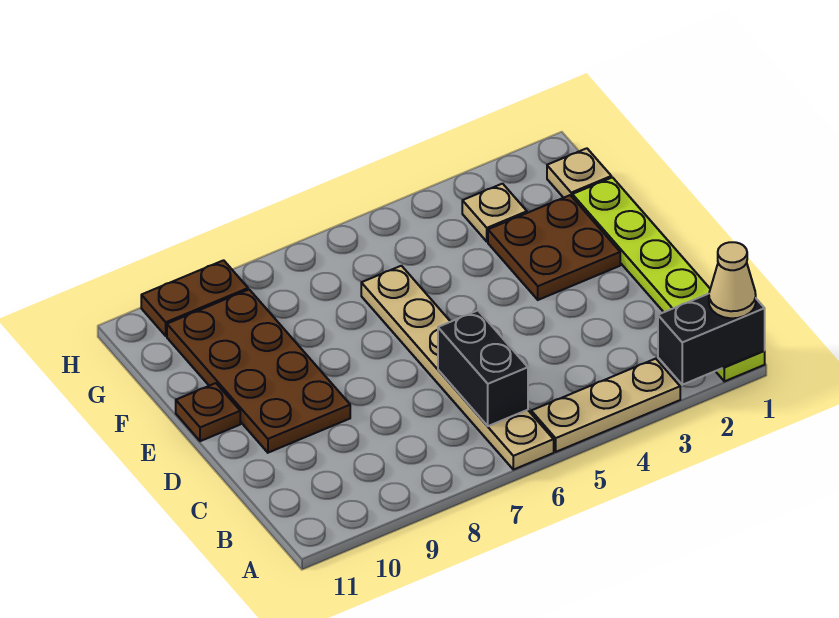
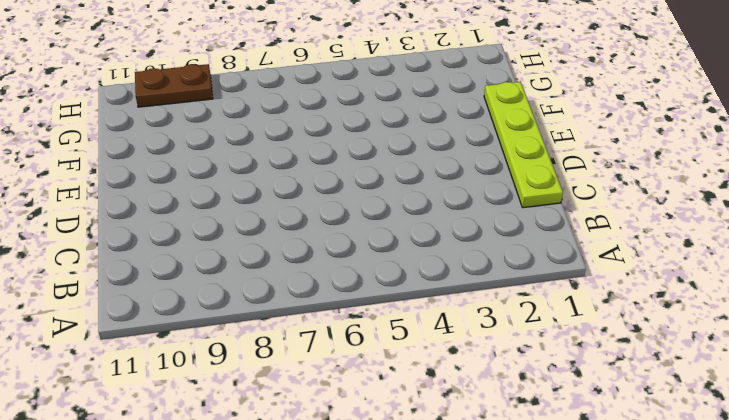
lime 1x4 plate [484,82,563,208] -> lime 1x6 plate [572,178,765,381]
none -> tan 1x3 plate [531,359,680,452]
none -> tan 1x6 plate [361,266,554,470]
none -> brown 2x4 plate [167,290,350,453]

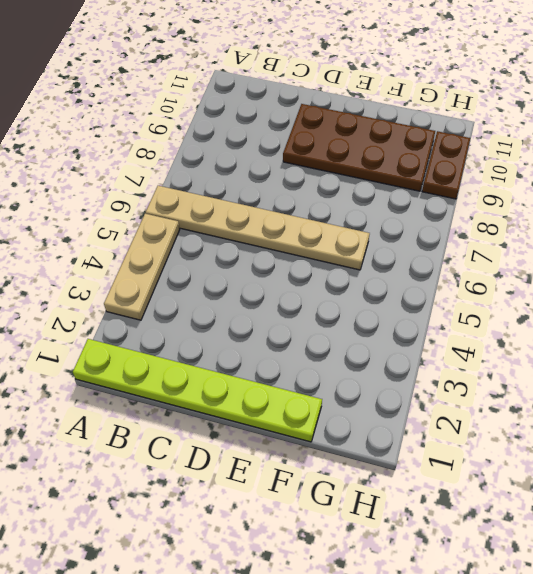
none -> brown 2x2 plate [488,195,620,300]
none -> brown 1x1 plate [176,383,240,441]
none -> tan 1x1 plate [547,148,611,198]

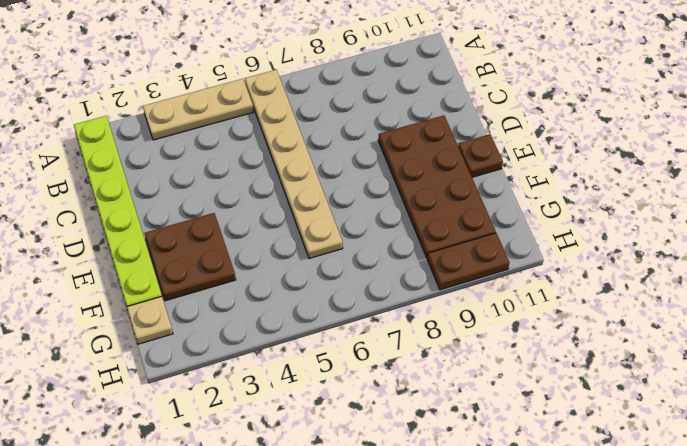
none -> tan 1x1 plate [462,184,527,242]
none -> black 1x2 brick [658,294,765,385]
none -> black 1x2 brick [438,311,528,426]

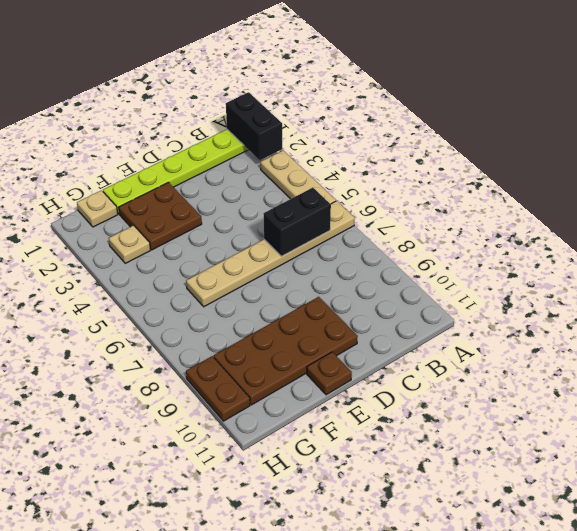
none -> tan 1x1 cone [709,242,756,318]

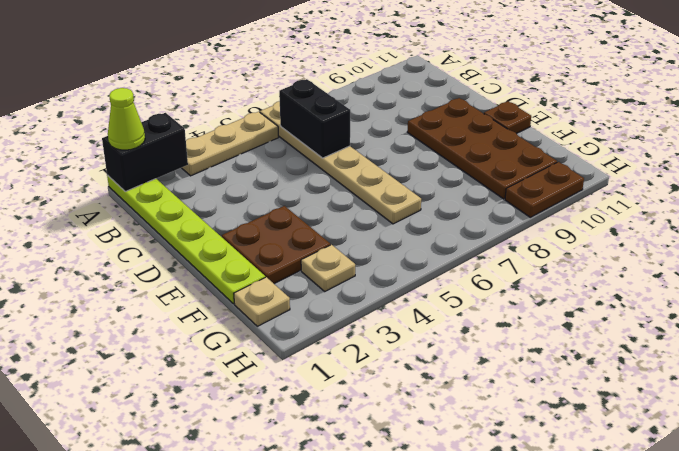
lime 1x1 cone [108,88,145,150] -> tan 1x1 cone [709,242,756,318]

